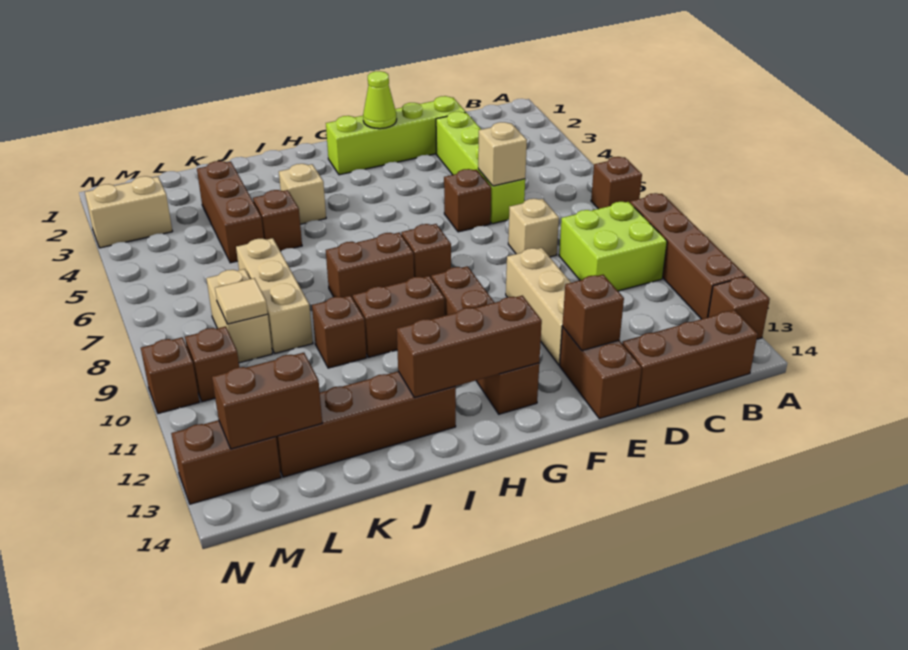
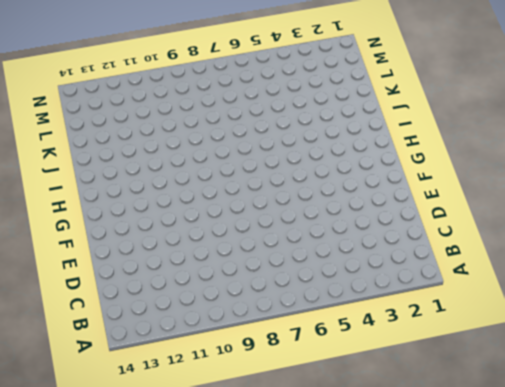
none -> brown 1x1 brick [591,157,642,209]
none -> brown 1x4 brick [630,193,746,319]
none -> brown 1x1 brick [708,277,770,339]
none -> lime 2x2 brick [559,202,667,291]

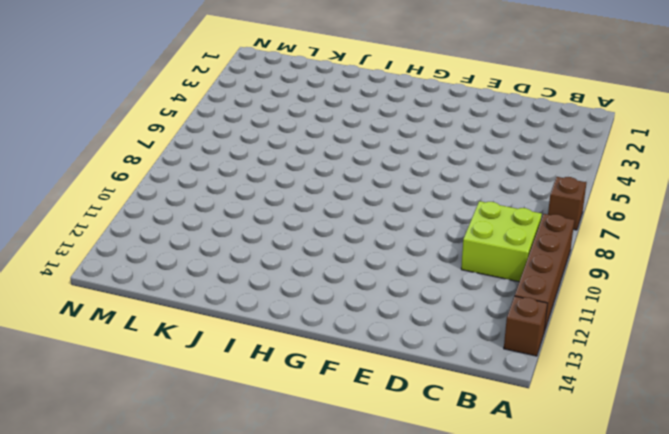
none -> brown 1x3 brick [622,310,758,407]
none -> lime 1x4 brick [326,96,466,175]
none -> lime 1x4 brick [436,111,525,224]
none -> tan 1x1 brick [508,199,559,257]

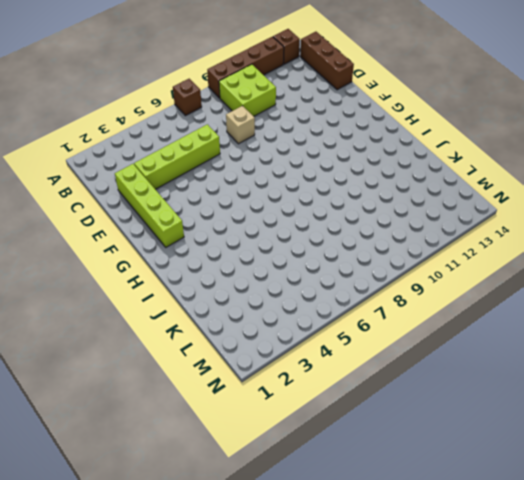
none -> brown 1x1 brick [444,169,491,232]
none -> tan 1x3 brick [506,248,571,365]
none -> brown 1x2 brick [560,327,642,419]
none -> brown 1x1 brick [401,224,451,277]

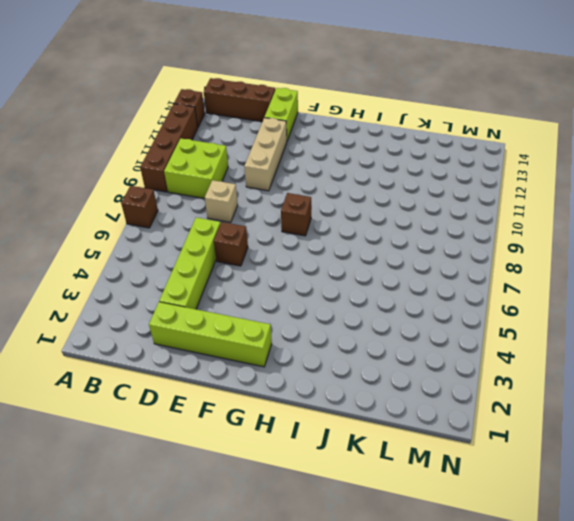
lime 1x2 brick [264,88,298,141] -> brown 1x2 brick [560,327,642,419]
none -> brown 1x4 brick [431,266,539,414]
none -> brown 1x2 brick [326,232,414,298]
none -> brown 1x2 brick [353,276,445,357]
none -> tan 1x1 brick [279,164,326,224]

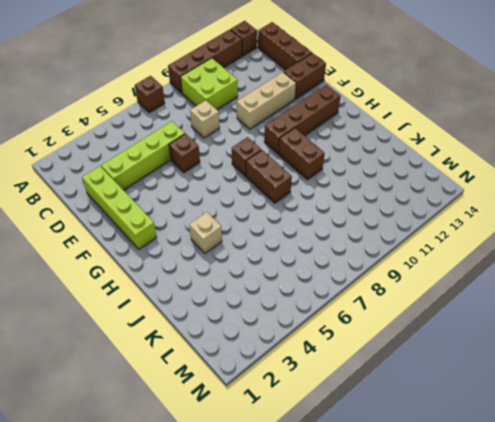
none -> brown 1x4 brick [276,371,456,477]
none -> brown 1x1 brick [253,190,302,251]
none -> brown 1x1 brick [312,295,367,368]
none -> brown 1x3 brick [197,161,264,263]

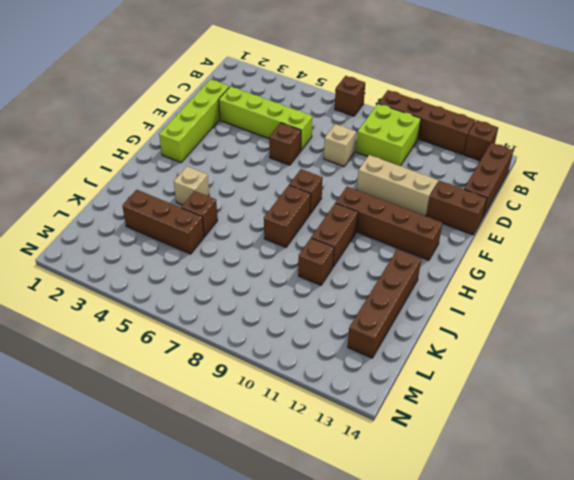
none -> tan 1x3 brick [236,238,313,353]
none -> tan 1x2 brick [206,269,272,363]
none -> tan 1x2 brick [85,176,173,248]
none -> brown 1x1 brick [185,326,239,402]

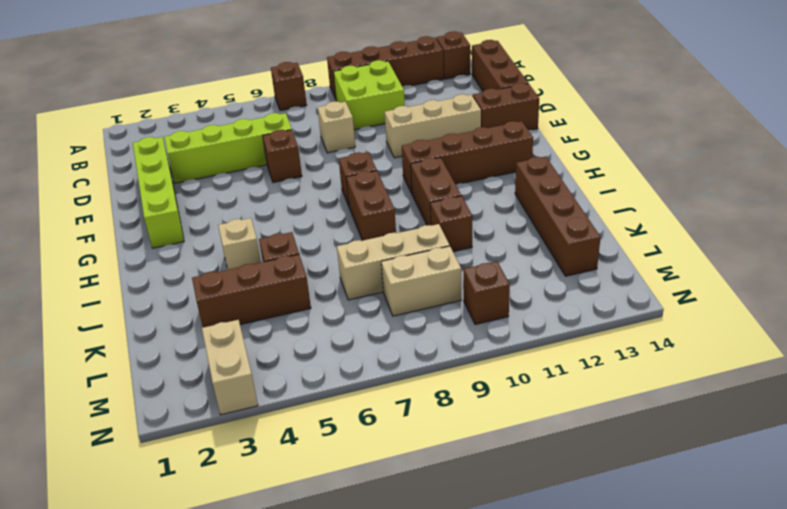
none -> brown 1x2 brick [171,420,281,504]
none -> brown 1x1 brick [141,337,199,413]
none -> tan 1x1 brick [478,122,527,186]
none -> brown 1x1 brick [562,275,624,351]

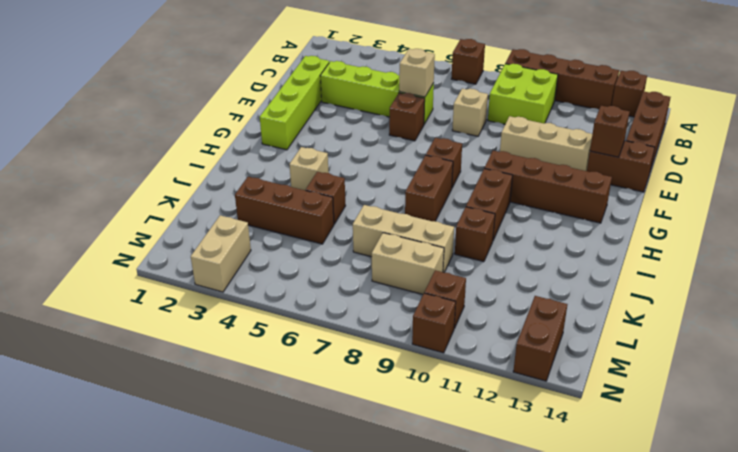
none -> brown 1x4 brick [276,371,456,477]
none -> lime 1x1 cone [363,71,397,129]
none -> brown 1x3 brick [397,296,542,398]
none -> tan 1x1 tile [215,278,268,324]

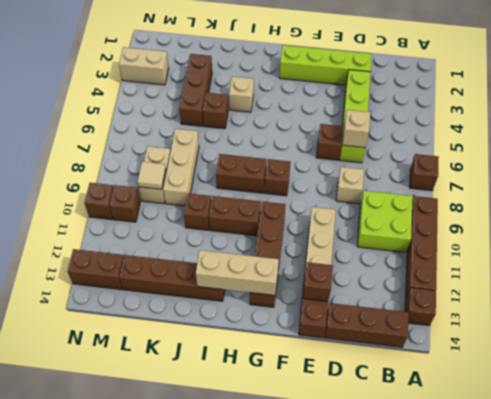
tan 1x3 brick [196,250,279,295] -> brown 1x3 brick [397,296,542,398]
none -> lime 1x1 cone [363,71,397,129]
none -> brown 1x2 brick [212,353,322,449]

